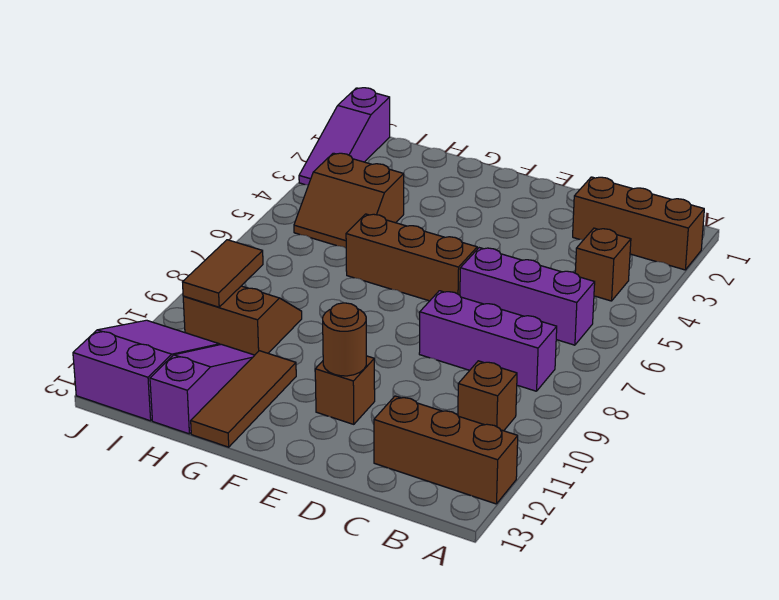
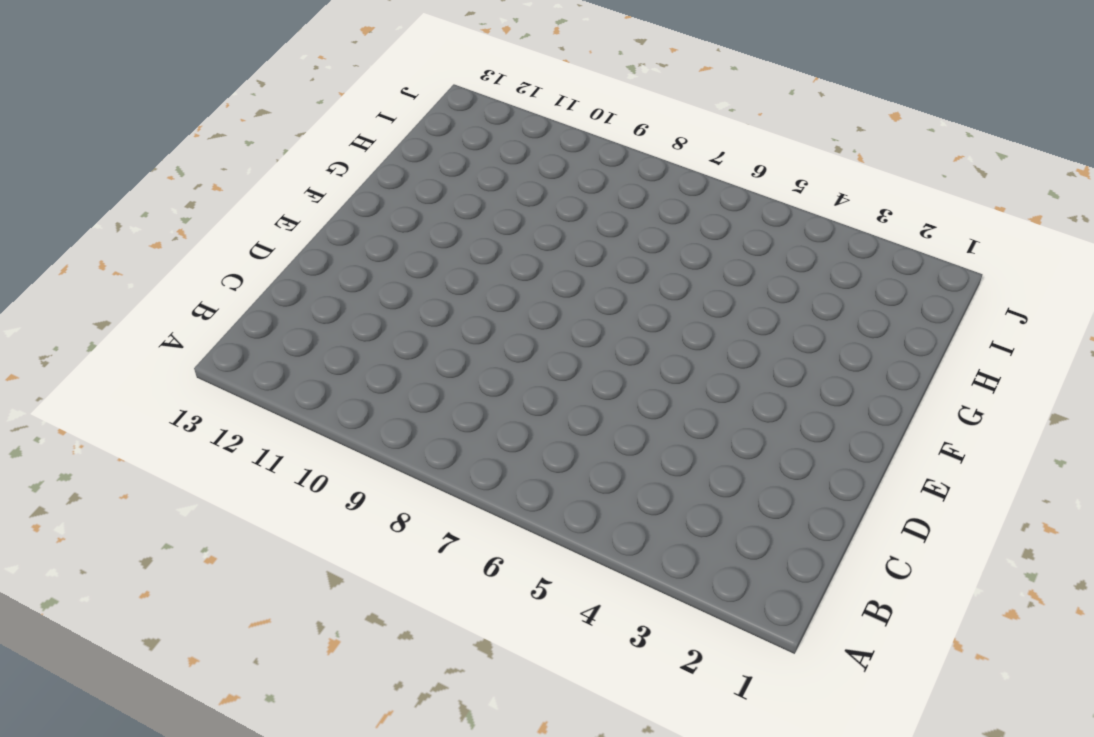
none -> brown 1x3 brick [573,177,704,270]
none -> brown 1x3 brick [374,396,518,504]
none -> brown 1x1 brick [575,228,631,301]

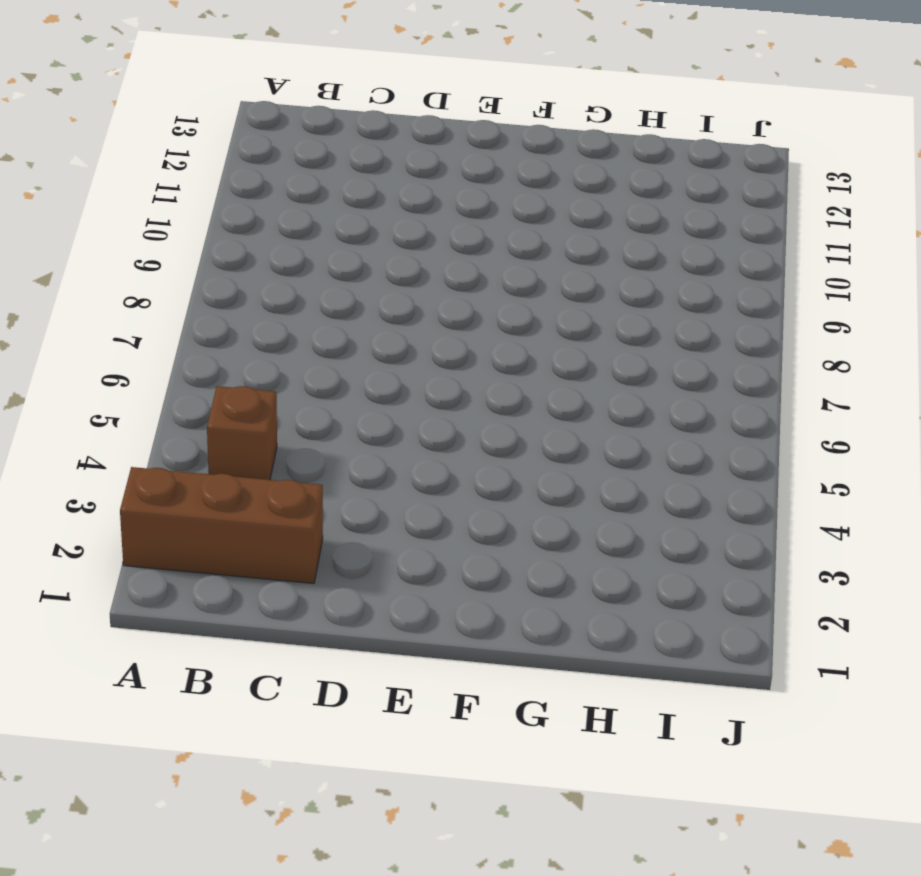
none -> brown 1x3 brick [374,396,518,504]
none -> purple 1x3 brick [460,248,595,345]
none -> purple 1x3 brick [419,291,557,391]

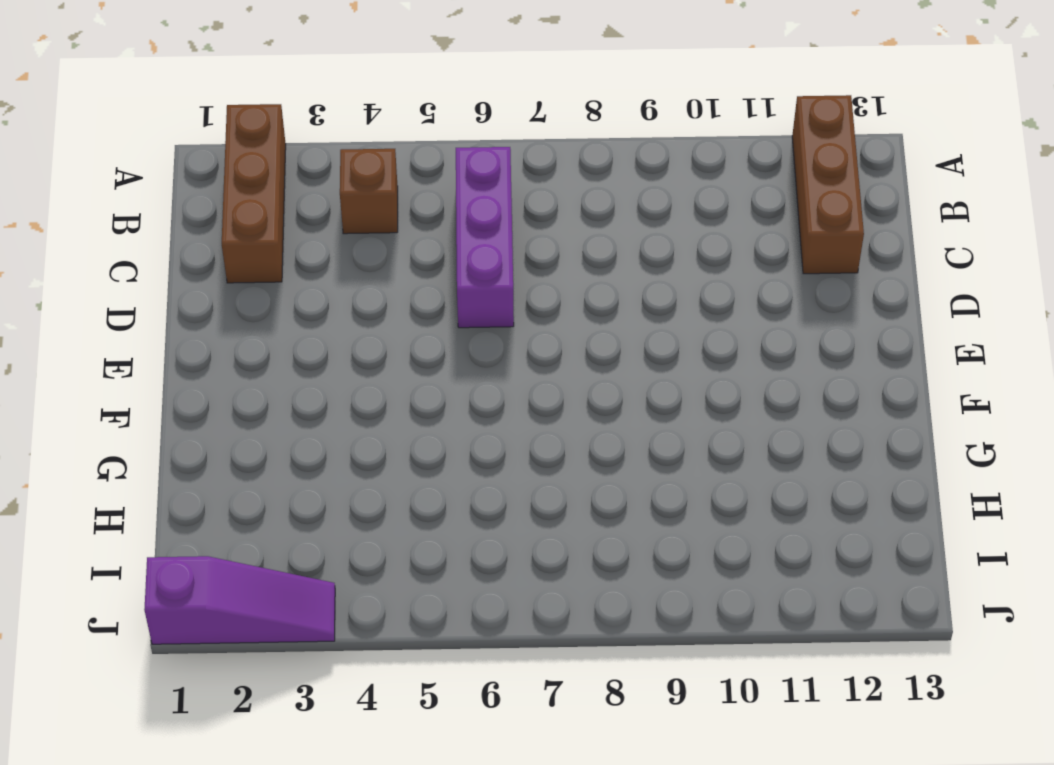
none -> purple 1x3 brick [419,291,557,391]
none -> brown 1x1 brick [458,361,517,431]
none -> brown 1x3 brick [346,214,477,301]

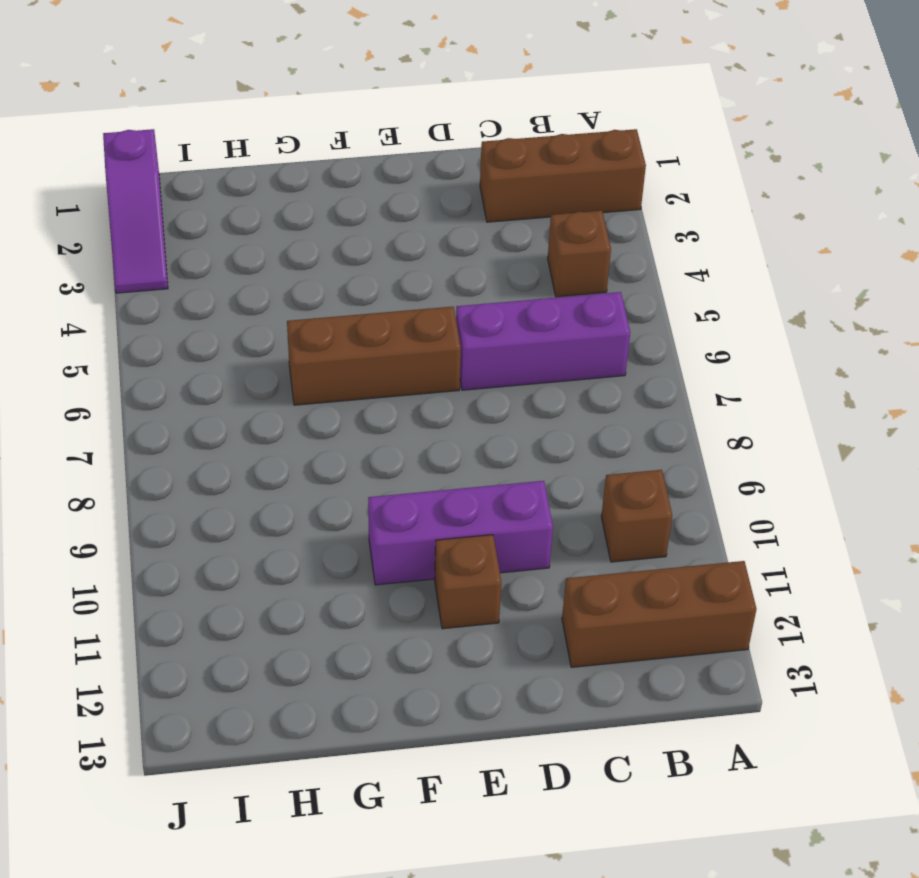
purple 1x3 brick [368,481,553,585] -> purple 1x3 brick moved to [419,291,557,391]
none -> brown 1x3 tile [191,351,296,447]
none -> brown 2x2 slope [294,153,404,248]
none -> brown 2x2 slope [183,286,302,355]

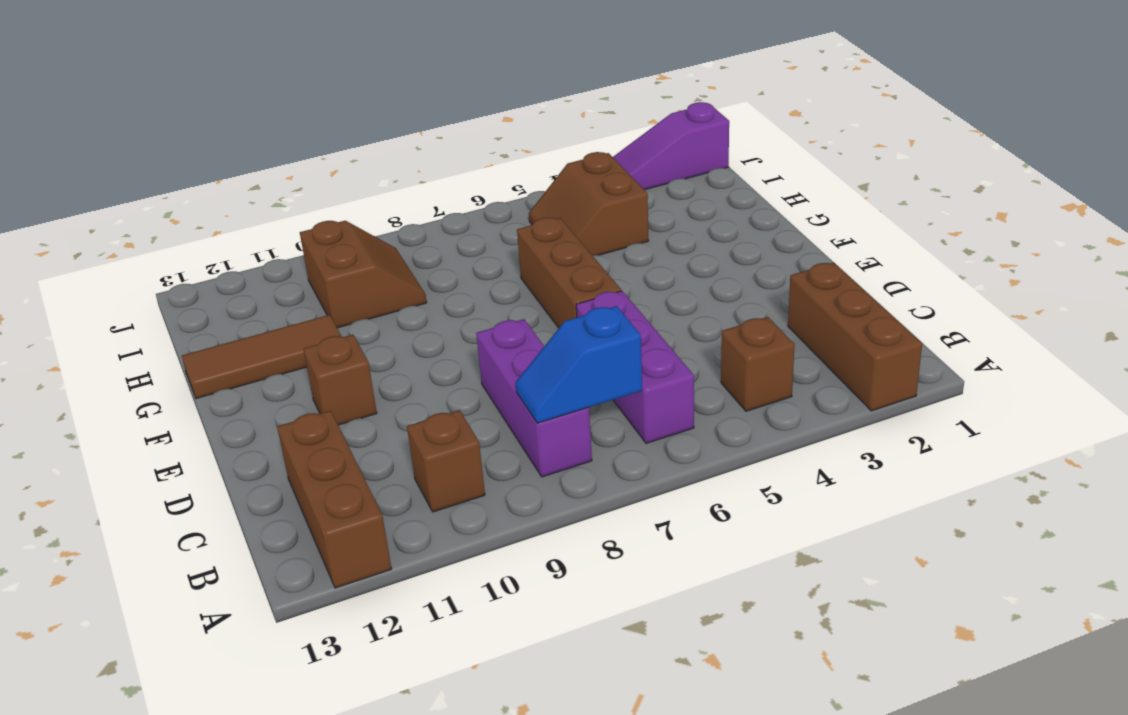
blue 1x2 slope [516,306,642,423] -> none
none -> purple 1x3 slope [150,344,255,434]
none -> purple 2x3 slope [73,320,220,421]
none -> brown 1x1 round brick [323,303,366,376]

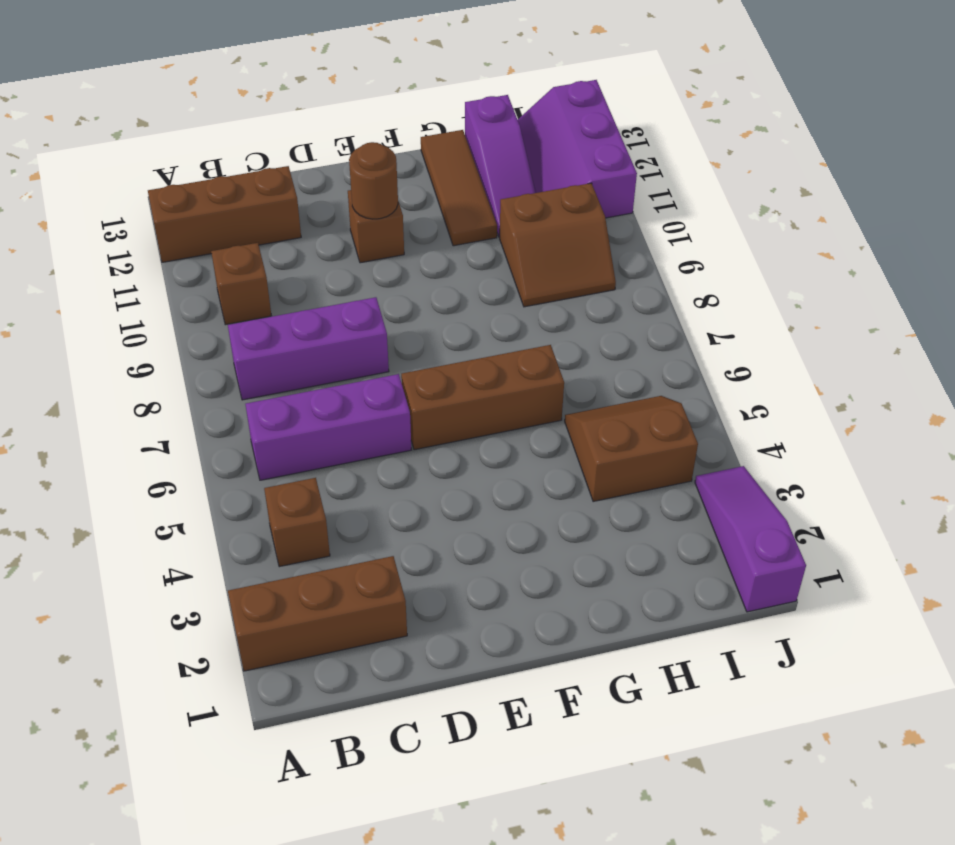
purple 2x3 slope [518,80,637,218] -> purple 2x3 slope turned to [73,320,220,421]
none -> brown 1x2 tile [183,240,263,307]

